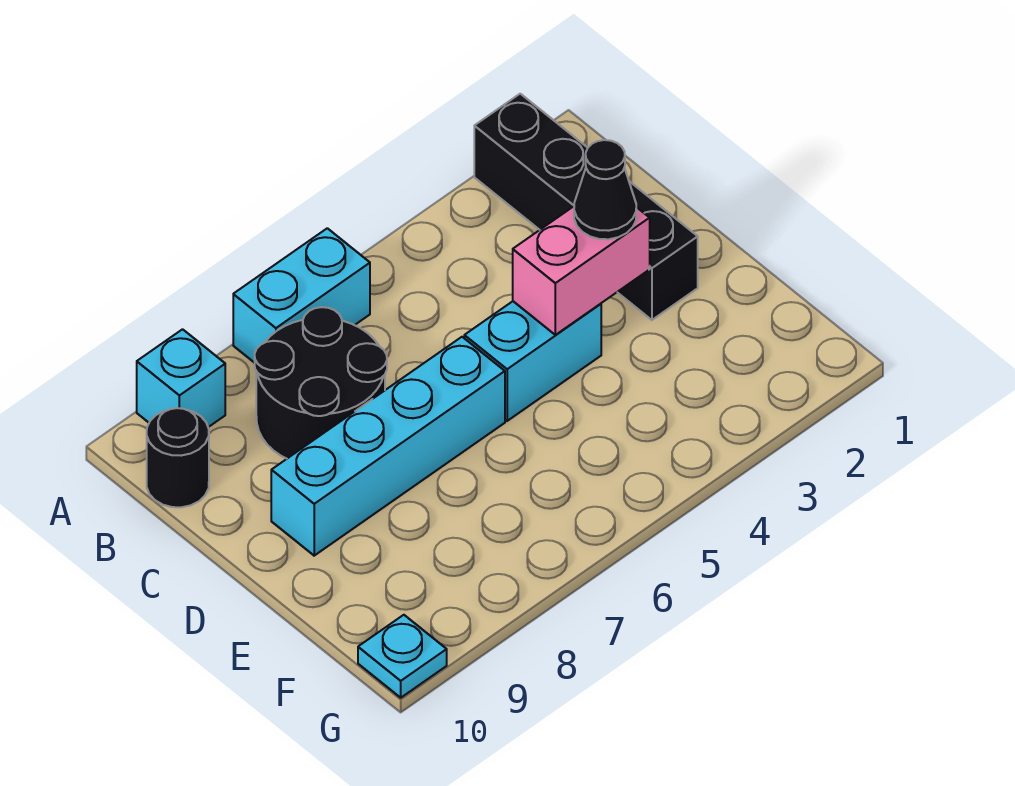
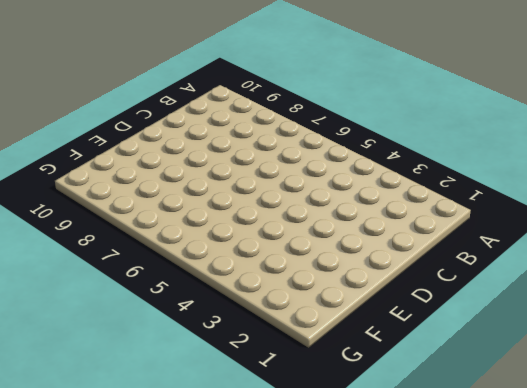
none -> black 1x4 brick [474,94,698,320]
none -> cyan 1x2 brick [233,228,370,363]

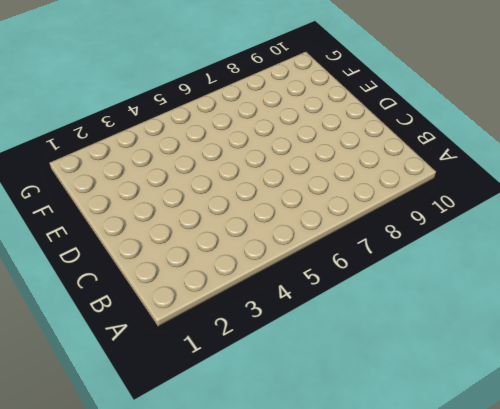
none -> black 1x4 brick [474,94,698,320]
none -> cyan 1x2 brick [233,228,370,363]

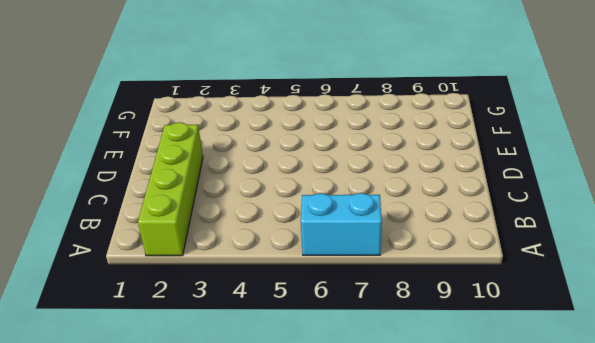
lime 1x4 brick [138,122,203,256] -> black 1x4 brick [474,94,698,320]
none -> cyan 1x1 brick [137,329,225,427]
none -> black 2x2 round brick [255,307,387,459]

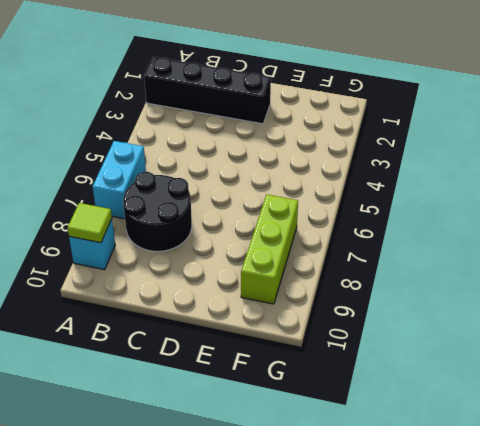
lime 1x1 tile [68,203,112,243] -> none
lime 1x3 brick [241,194,298,304] -> none
none -> black 1x1 round brick [147,408,209,507]
none -> cyan 1x2 brick [464,301,601,421]

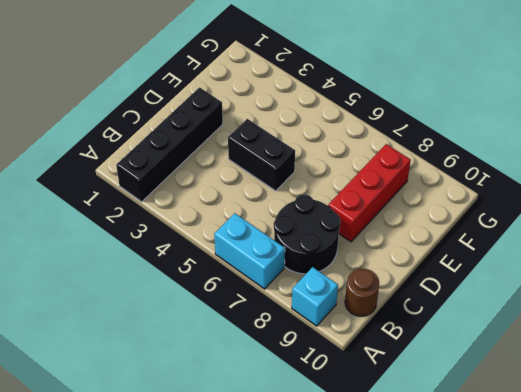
brown 1x1 round brick [345,269,379,316] -> black 1x1 round brick [147,408,209,507]
black 1x2 brick [228,119,295,191] -> cyan 1x2 brick [464,301,601,421]
red 1x3 brick [328,144,411,242] -> cyan 1x4 brick [271,337,505,556]
none -> cyan 1x1 plate [358,615,447,698]
none -> pink 1x2 brick [513,206,650,335]

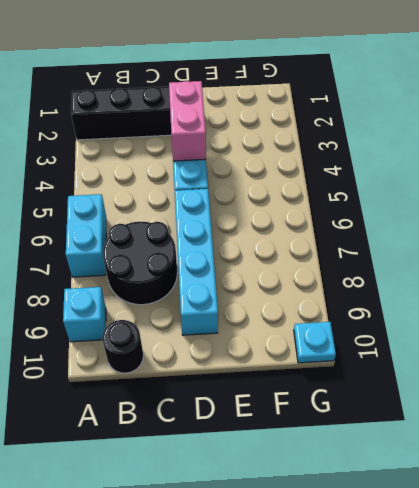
none -> black 1x1 cone [574,140,636,239]

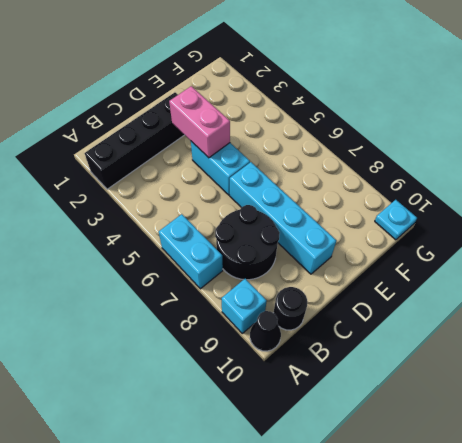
black 1x1 cone [250,311,281,351] -> black 1x1 cone moved to [574,140,636,239]

